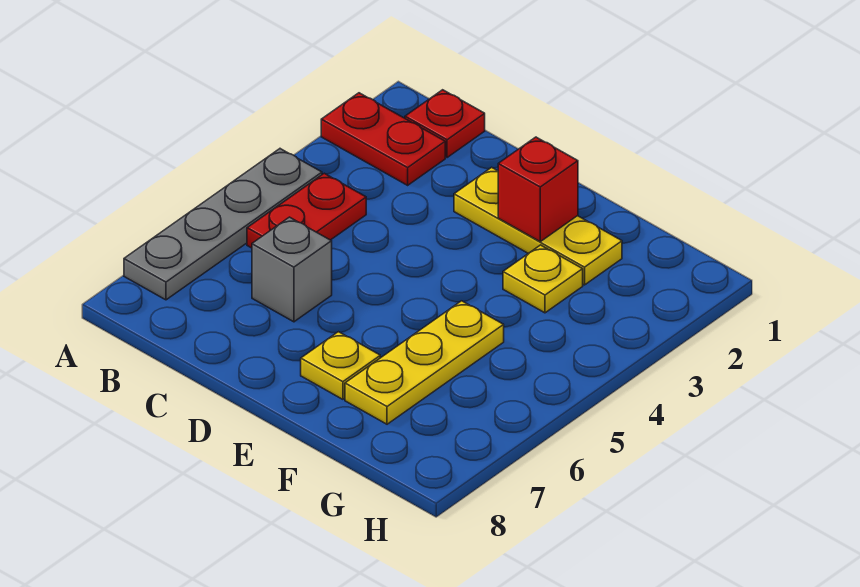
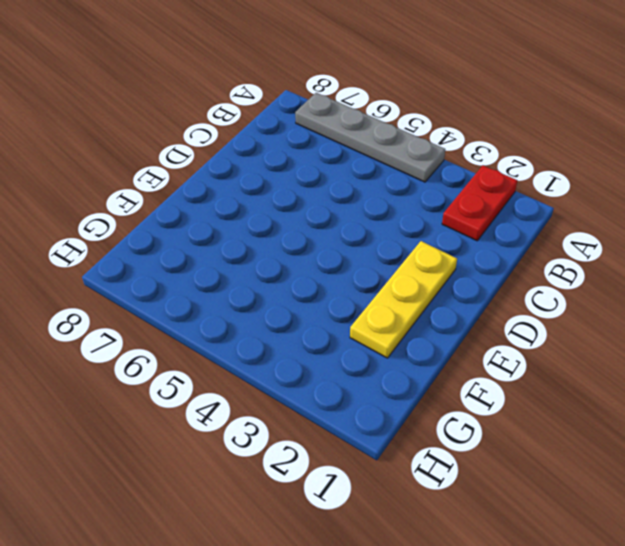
none -> red 1x1 plate [405,90,485,158]
none -> red 1x2 plate [247,173,366,248]

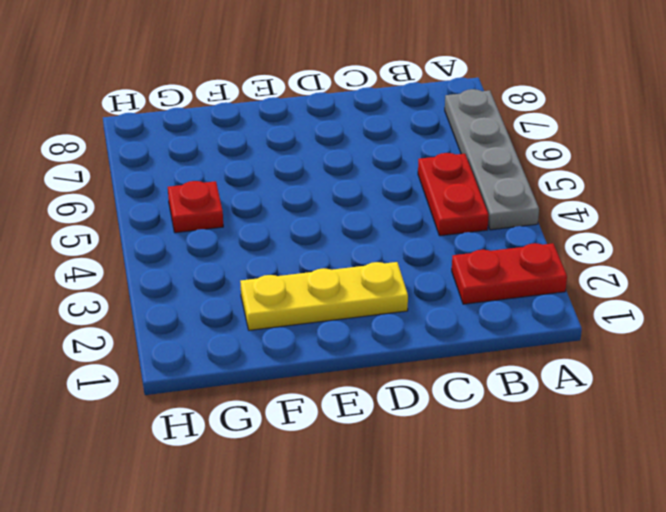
red 1x1 plate [168,181,223,233] -> red 1x1 plate moved to [405,90,485,158]
none -> grey 1x1 brick [252,217,332,322]
none -> yellow 1x1 plate [301,332,380,399]

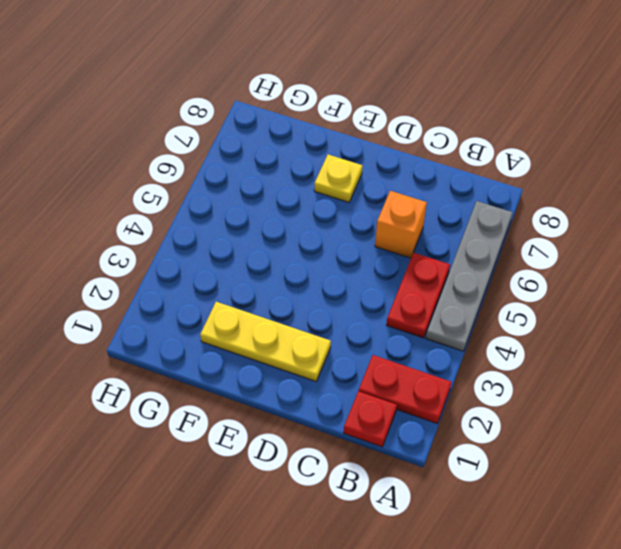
orange 1x1 brick [375,191,427,258] -> grey 1x1 brick [252,217,332,322]
none -> yellow 1x1 plate [503,245,583,313]
none -> yellow 1x3 plate [345,301,504,424]

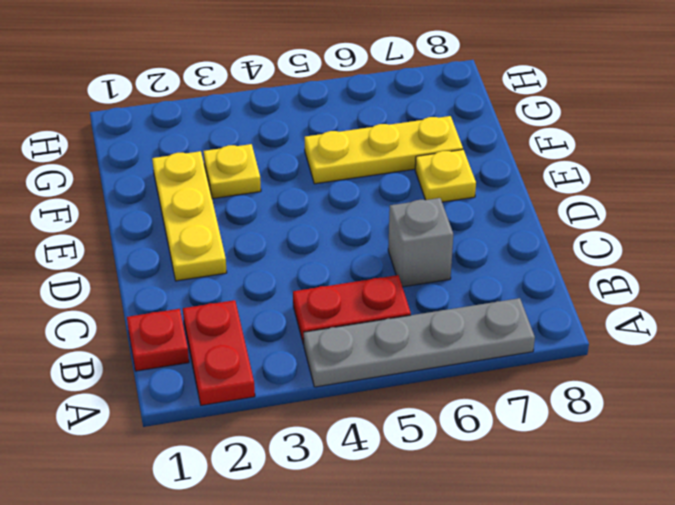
none -> red 1x1 brick [498,137,578,242]

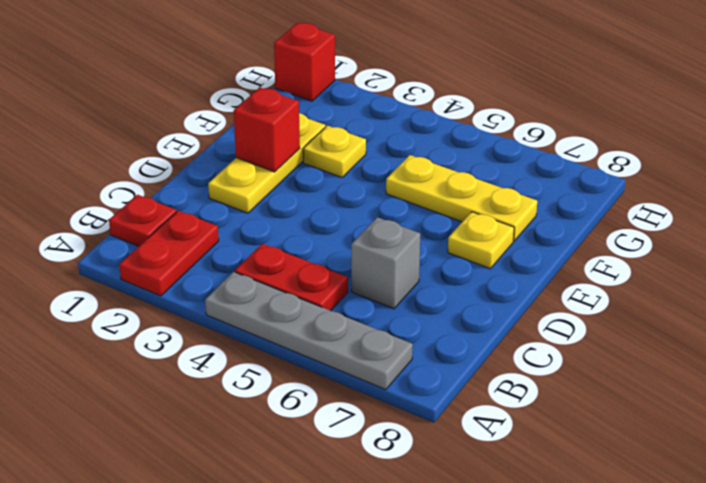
red 1x1 brick [274,23,335,101] -> none

